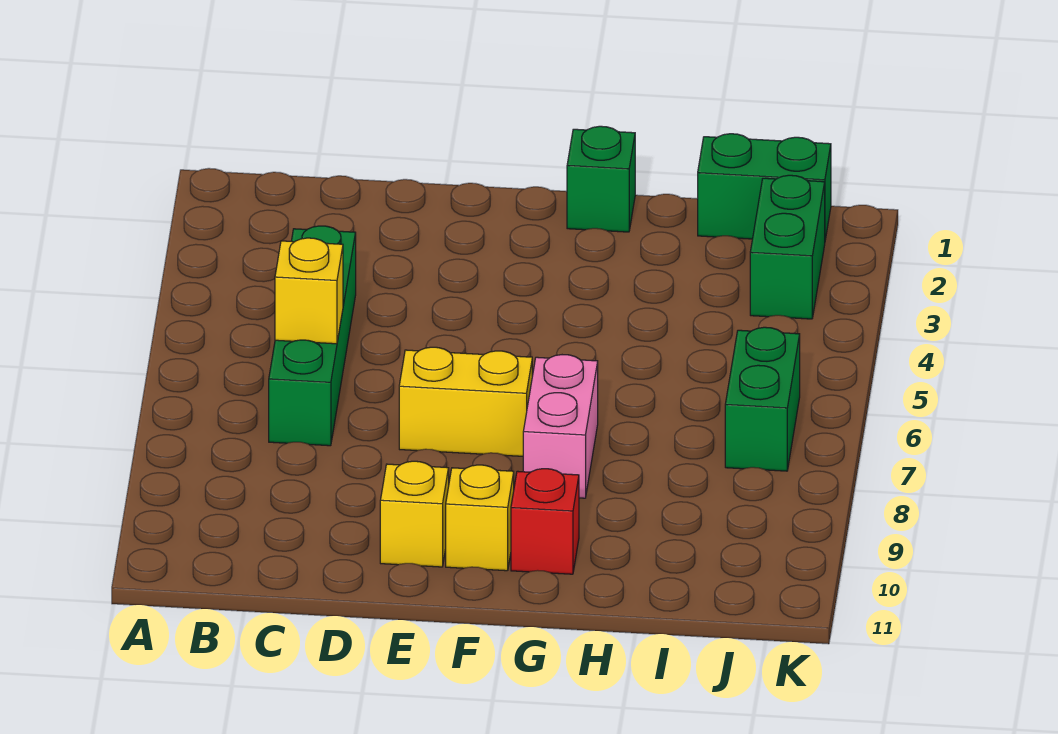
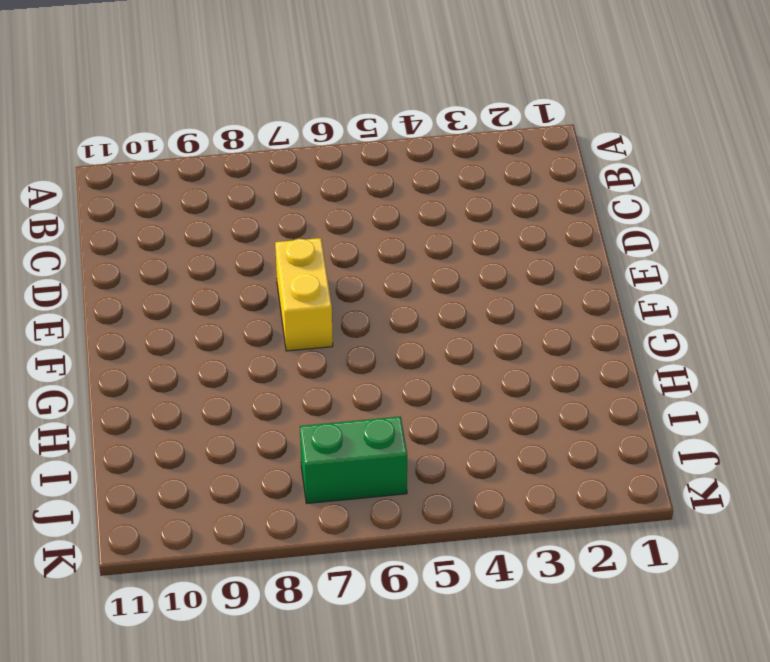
none -> green 1x4 brick [269,226,356,446]
none -> yellow 1x1 brick [380,461,449,567]

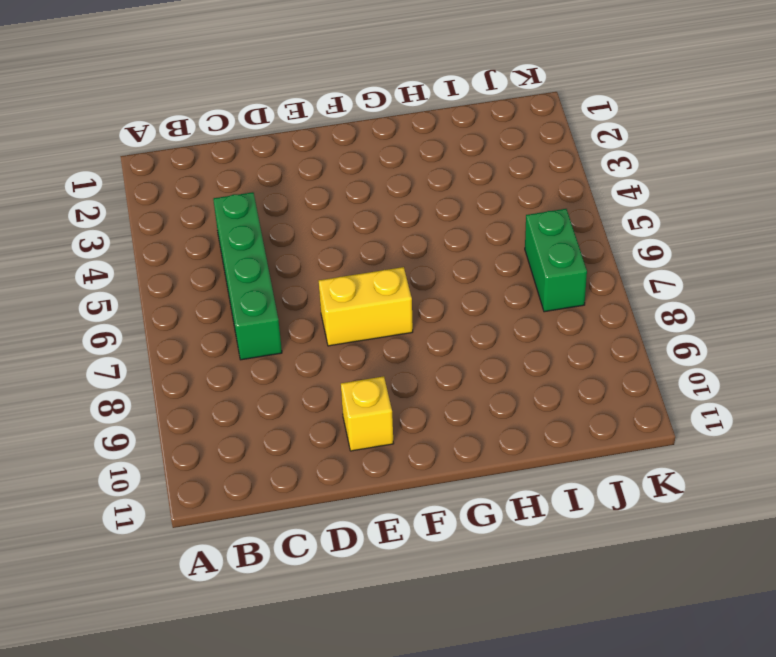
none -> yellow 1x1 brick [446,465,514,571]
none -> green 1x1 brick [567,126,635,232]

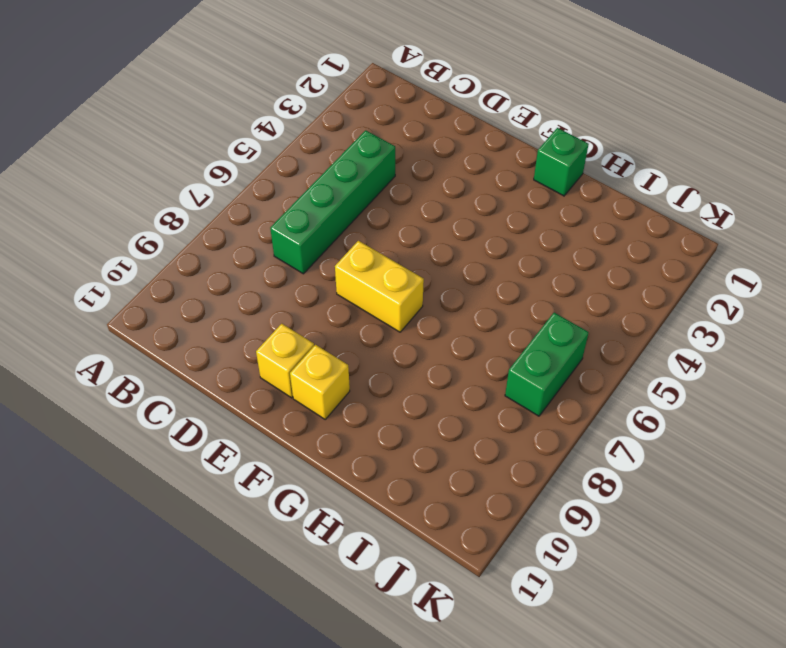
none -> pink 1x2 brick [523,355,598,498]
none -> red 1x1 brick [511,469,579,574]

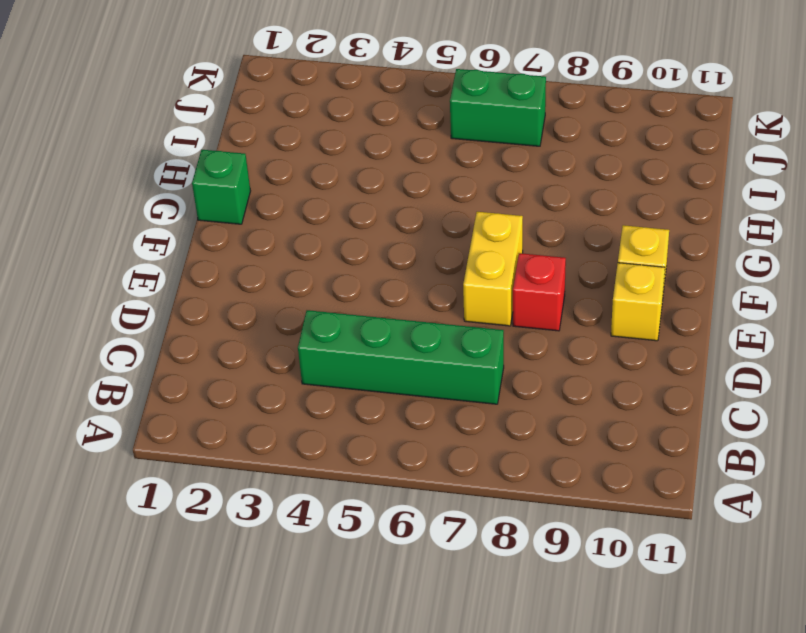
red 1x1 brick [513,253,566,331] -> red 1x1 brick moved to [511,469,579,574]
none -> pink 1x2 brick [523,355,598,498]
none -> green 1x2 brick [698,134,831,240]

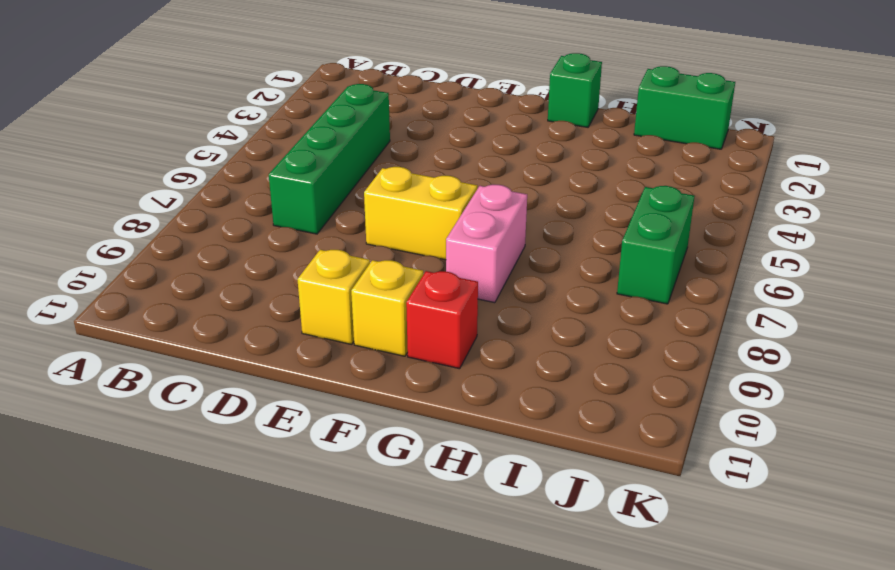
none -> green 1x2 brick [750,175,825,319]
none -> yellow 1x1 brick [275,238,343,344]

